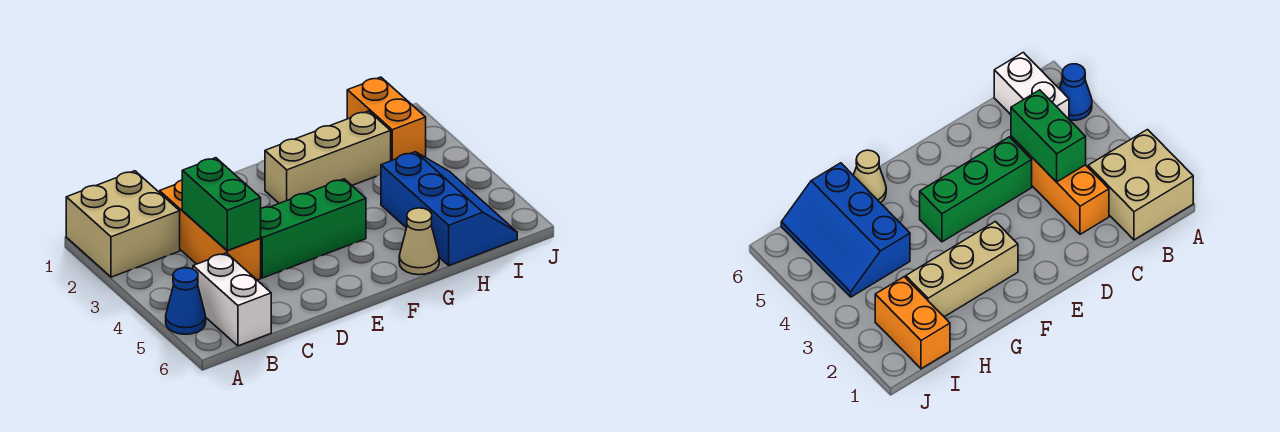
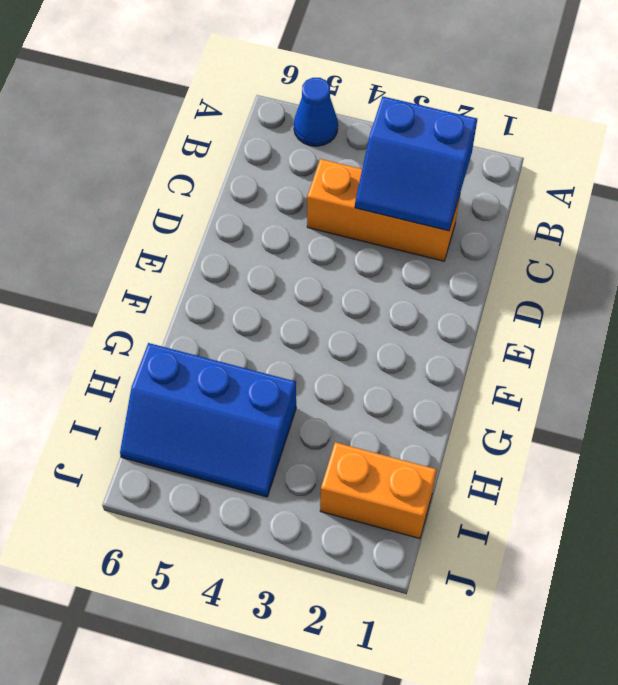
blue 2x2 slope [355,97,477,231] -> green 1x2 brick [182,158,261,251]
none -> tan 2x2 brick [66,171,180,277]
none -> white 1x2 brick [193,253,271,346]

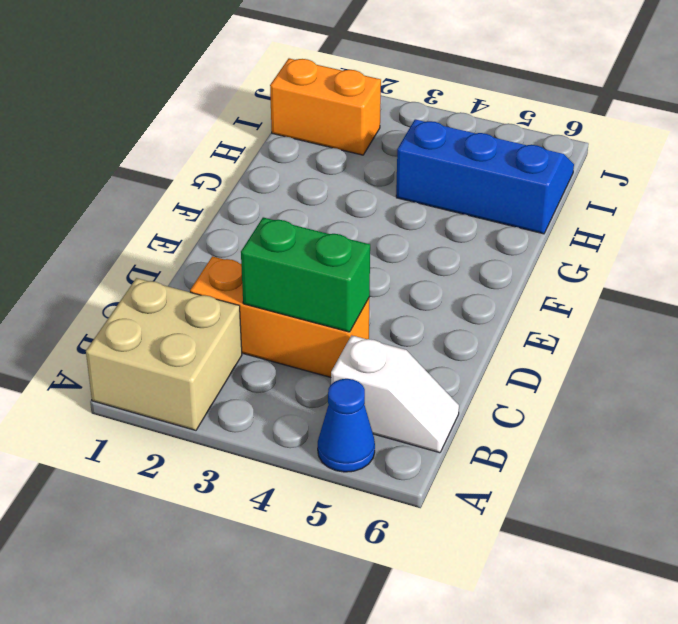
white 1x2 slope [331,335,459,453] -> white 1x2 brick [193,253,271,346]
none -> green 1x3 brick [260,179,366,278]
none -> tan 1x3 brick [265,111,391,203]

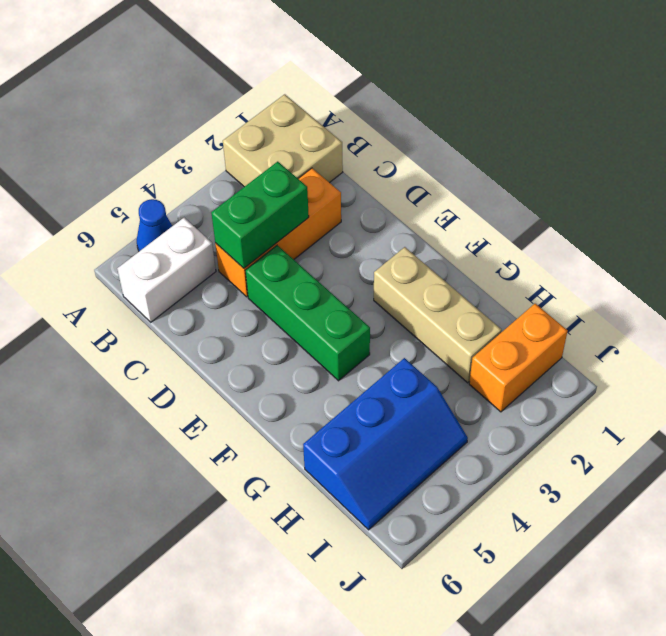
none -> tan 1x1 cone [399,208,439,275]

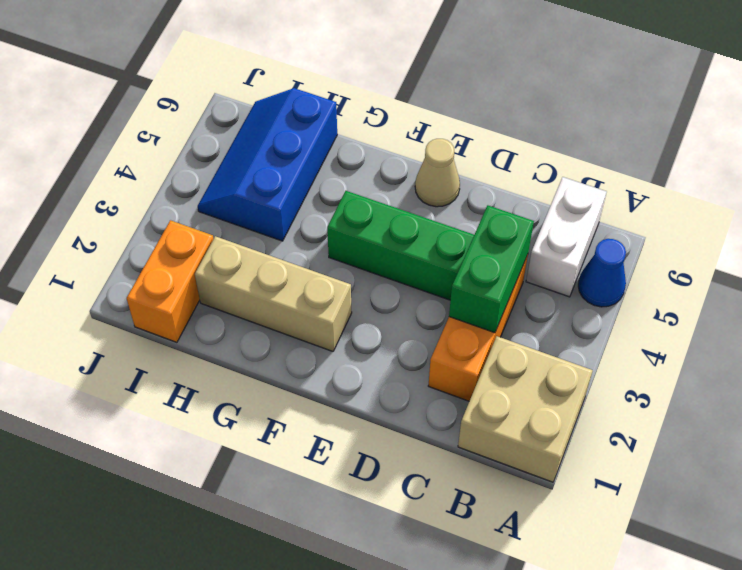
tan 1x1 cone [415,139,460,207] -> tan 1x1 cone moved to [399,208,439,275]

